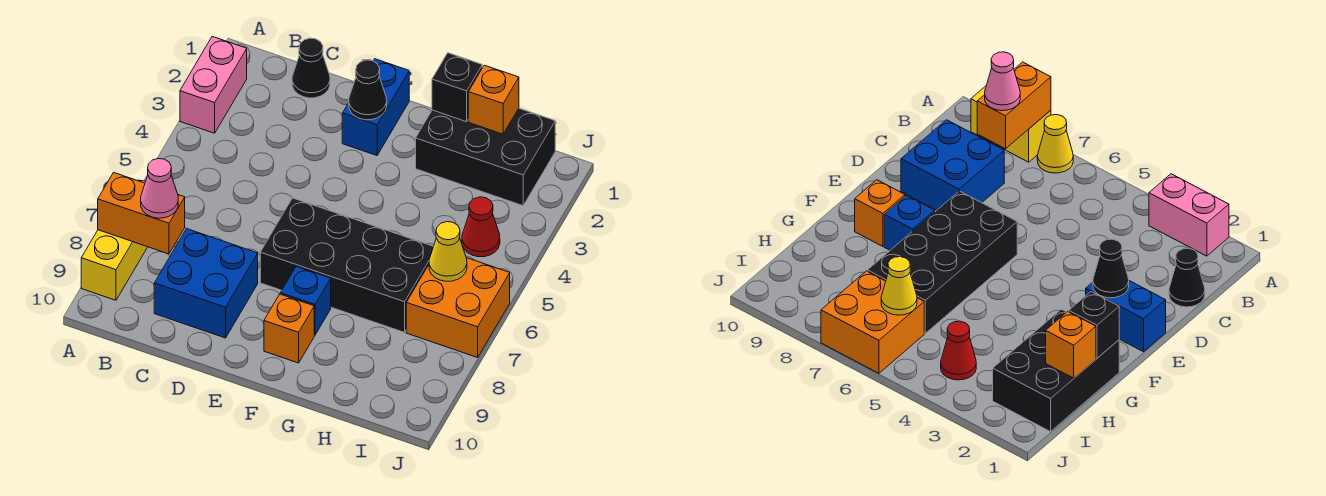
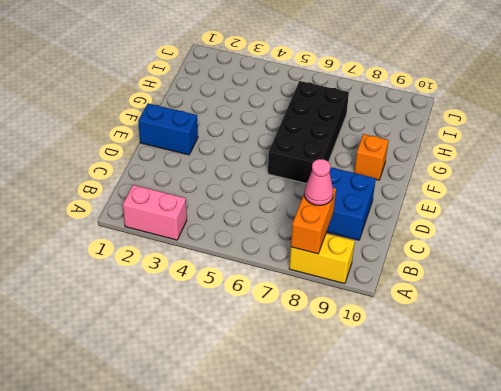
none -> yellow 1x1 cone [1037,115,1073,173]
none -> black 1x1 cone [292,38,330,98]
none -> blue 1x1 brick [280,266,331,335]

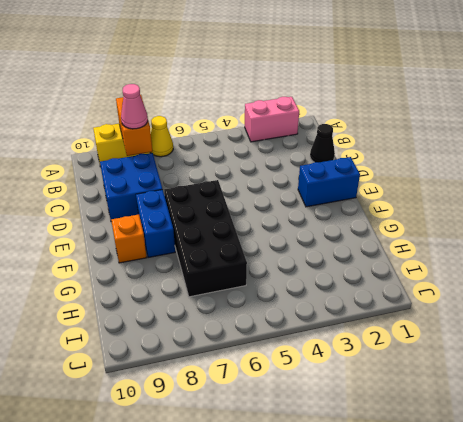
blue 1x2 brick [136,190,175,258] -> blue 1x1 brick [280,266,331,335]
none -> black 2x3 brick [416,108,555,206]
none -> red 1x1 cone [462,197,500,257]
none -> orange 2x2 brick [406,258,510,357]

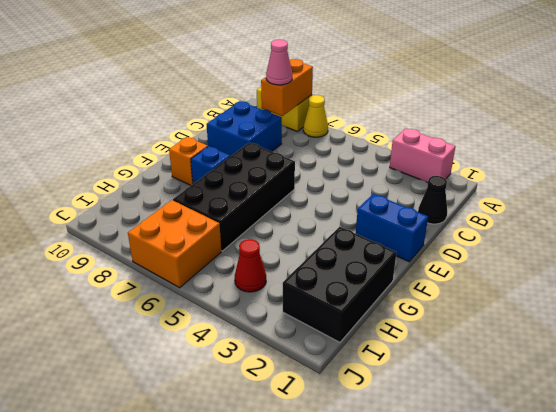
none -> black 1x1 cone [349,60,387,120]
none -> black 1x1 brick [432,53,482,122]
none -> orange 1x1 brick [468,65,519,134]

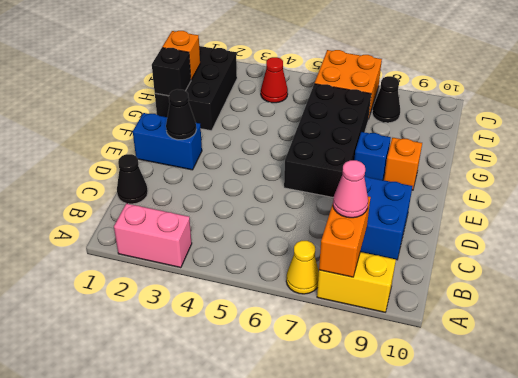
black 1x1 cone [372,76,400,123] -> none
none -> yellow 1x1 cone [429,222,467,281]

